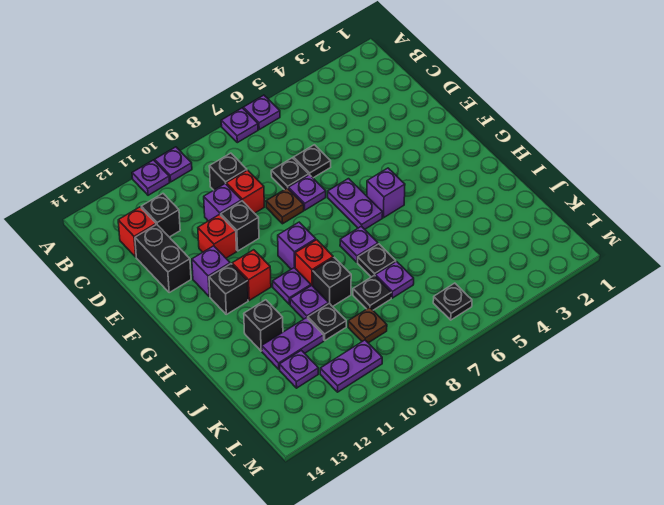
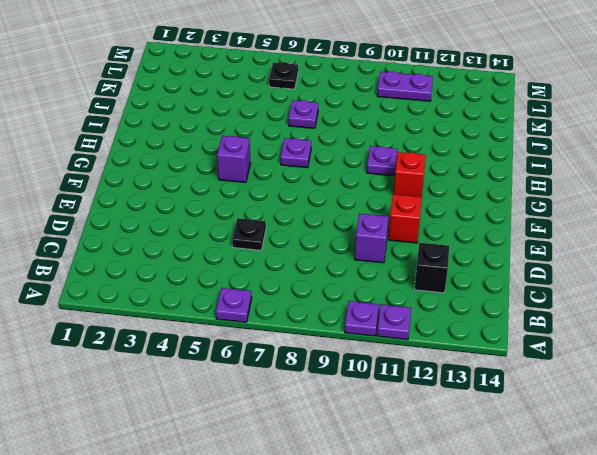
none -> purple 1x1 plate [221,108,258,143]
none -> black 1x1 brick [209,153,247,190]
none -> red 1x1 brick [118,207,156,257]
none -> black 1x1 plate [271,158,309,190]

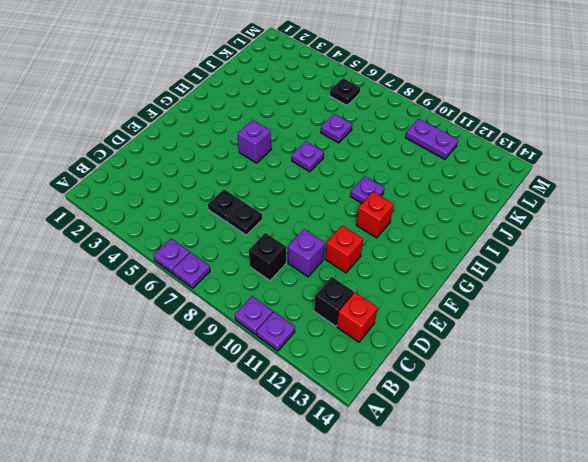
none -> red 1x1 brick [226,170,264,213]
none -> black 1x2 brick [135,224,191,292]
none -> purple 1x1 plate [288,175,326,210]
none -> brown 1x1 plate [266,188,304,224]

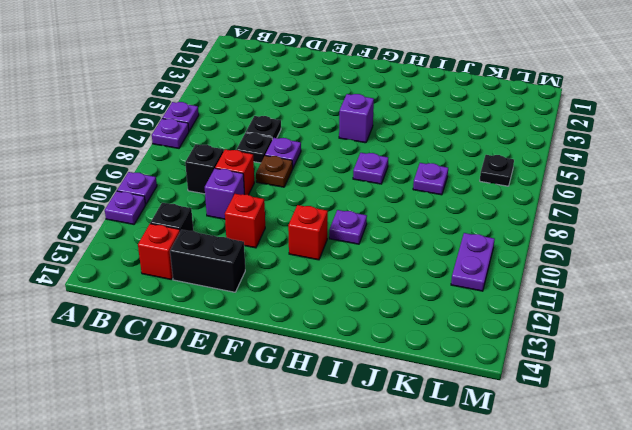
none -> black 1x1 brick [221,201,259,251]
none -> purple 1x2 plate [328,179,383,229]
none -> purple 1x1 brick [192,246,230,296]
none -> purple 1x1 brick [278,222,316,269]

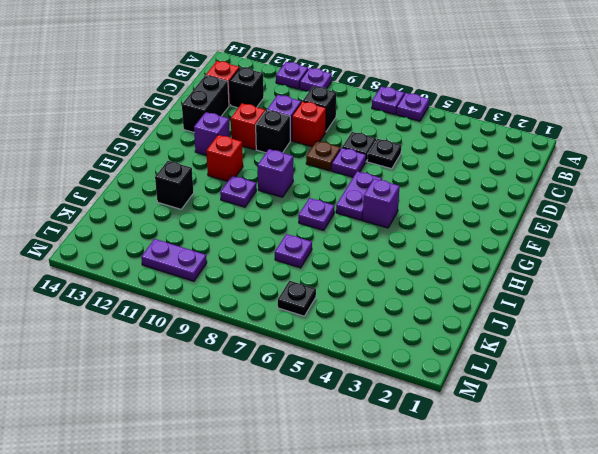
none -> black 1x1 brick [209,264,248,314]
none -> red 1x1 brick [295,240,333,286]
none -> black 1x1 plate [358,244,396,277]
none -> black 1x1 brick [313,258,351,307]

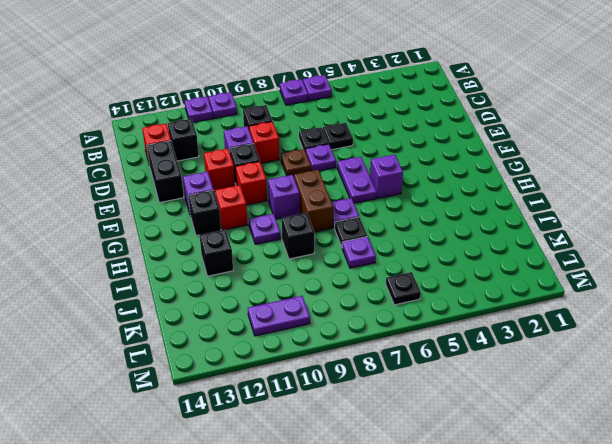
red 1x1 brick [235,162,267,205] -> red 1x1 brick moved to [295,240,333,286]
brown 1x2 brick [294,170,333,232] -> none
none -> purple 1x1 plate [290,285,329,319]
none -> black 1x1 plate [353,275,391,310]
none -> black 1x1 plate [308,303,346,340]
none -> purple 1x2 plate [262,318,324,369]

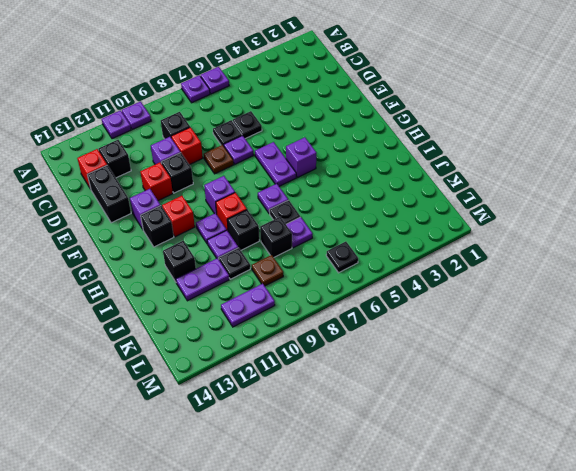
black 1x1 brick [260,217,292,257] -> black 1x1 plate [353,275,391,310]
none -> purple 1x1 plate [279,350,318,388]

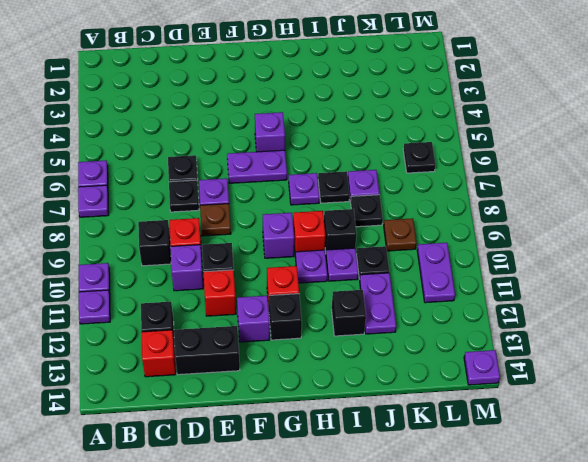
purple 1x1 plate [464,350,500,385] -> purple 1x1 plate moved to [279,350,318,388]

